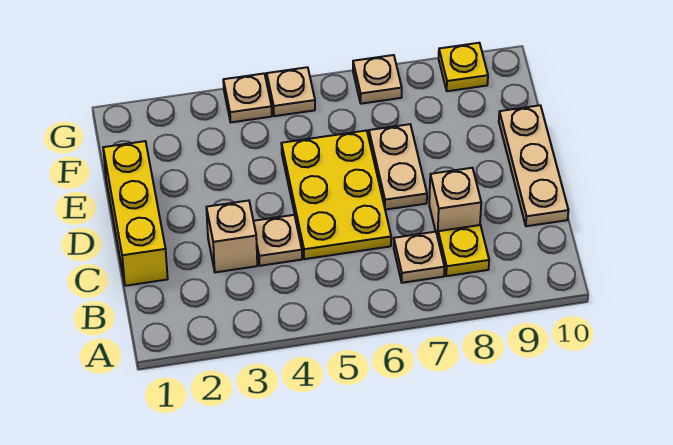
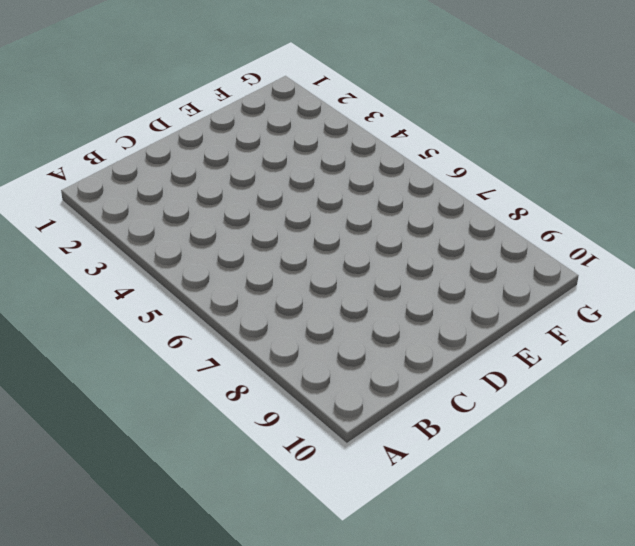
none -> tan 1x1 plate [394,232,444,283]
none -> yellow 1x1 plate [438,225,489,276]
none -> yellow 1x3 brick [103,141,168,286]

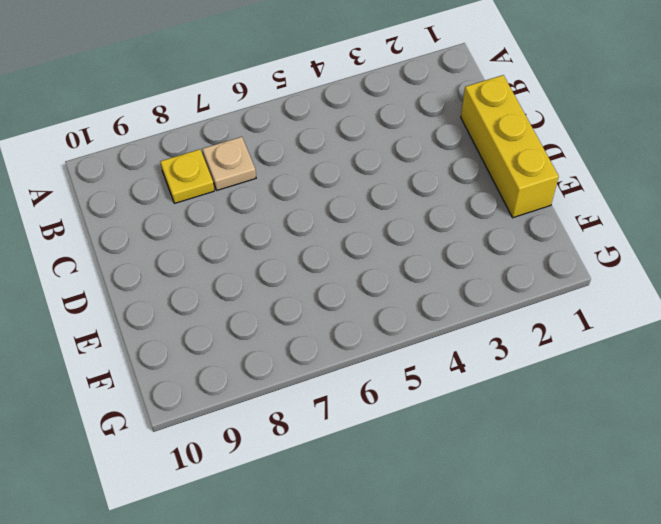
none -> tan 1x1 brick [206,201,257,272]
none -> tan 1x1 plate [254,215,302,266]
none -> yellow 2x3 plate [281,130,391,259]

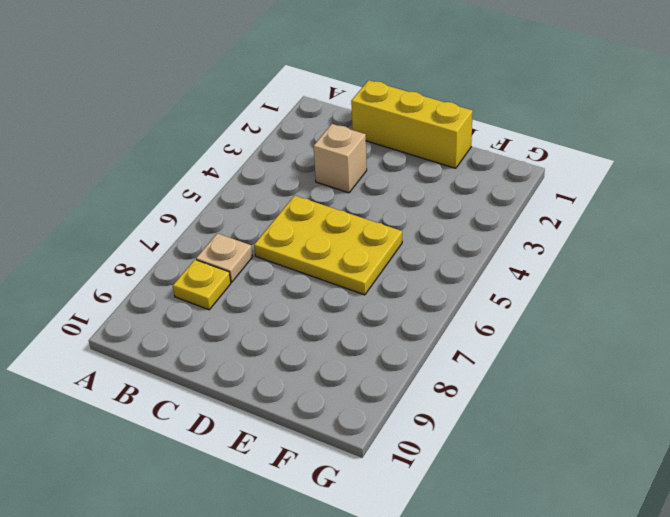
none -> tan 1x1 plate [254,215,302,266]
none -> tan 1x1 brick [429,168,481,237]
none -> tan 1x3 plate [499,105,568,226]

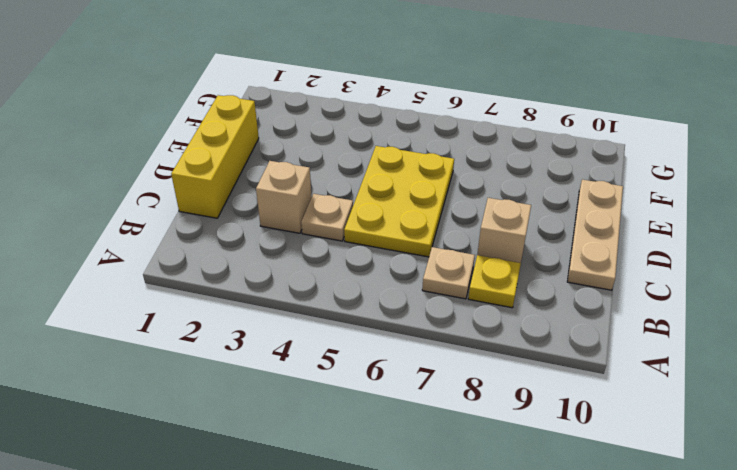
none -> tan 1x2 plate [369,124,427,210]
none -> tan 1x1 plate [223,74,272,122]
none -> tan 1x1 plate [267,67,315,116]

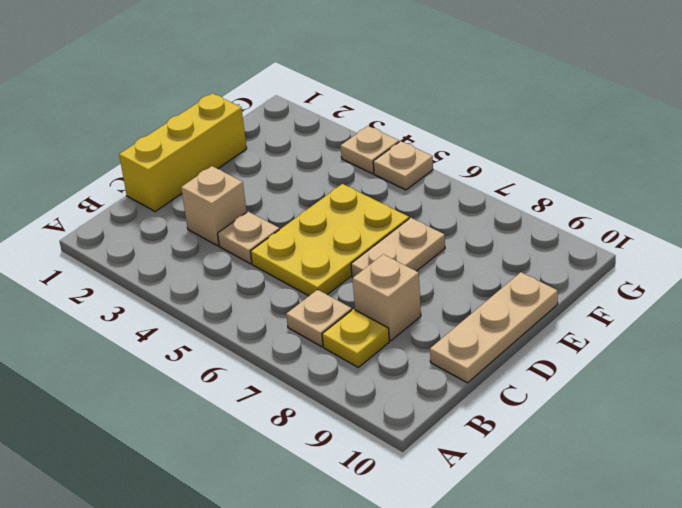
none -> tan 1x1 plate [353,55,402,104]
none -> yellow 1x1 plate [439,43,488,91]

